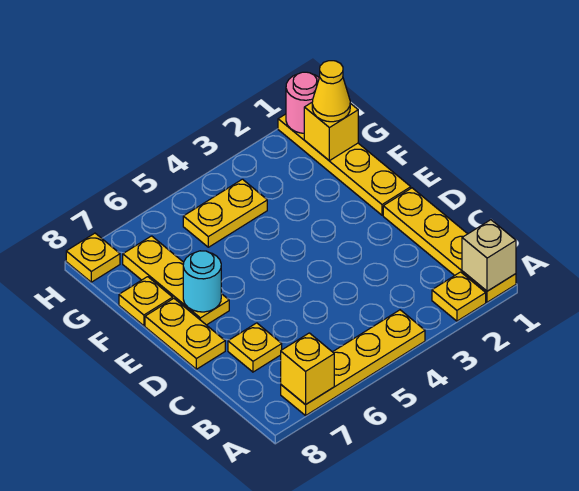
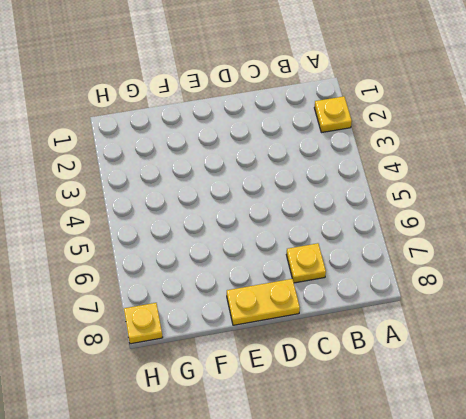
none -> yellow 1x4 plate [383,188,516,302]
none -> yellow 1x4 plate [281,310,425,416]
none -> yellow 1x4 plate [278,114,411,215]

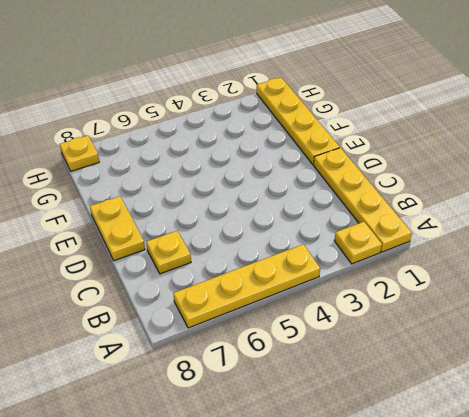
none -> yellow 1x3 plate [123,236,229,325]
none -> yellow 1x1 plate [119,277,173,326]
none -> yellow 1x2 plate [183,179,267,247]

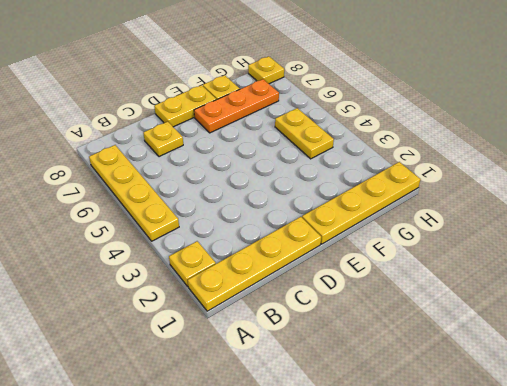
orange 1x3 plate [194,79,279,133] -> yellow 1x3 plate [123,236,229,325]
none -> tan 1x1 brick [462,220,516,291]
none -> yellow 1x1 brick [281,333,334,405]
none -> cyan 1x1 round brick [183,251,221,312]

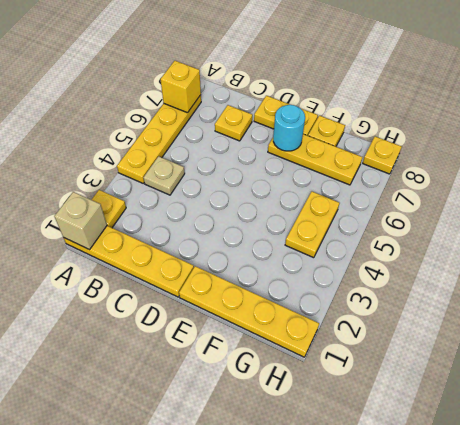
tan 1x1 plate [143,156,185,195] -> none
none -> yellow 1x1 brick [304,103,358,161]
none -> pink 1x1 round brick [286,72,319,133]
none -> yellow 1x1 cone [312,61,350,122]

